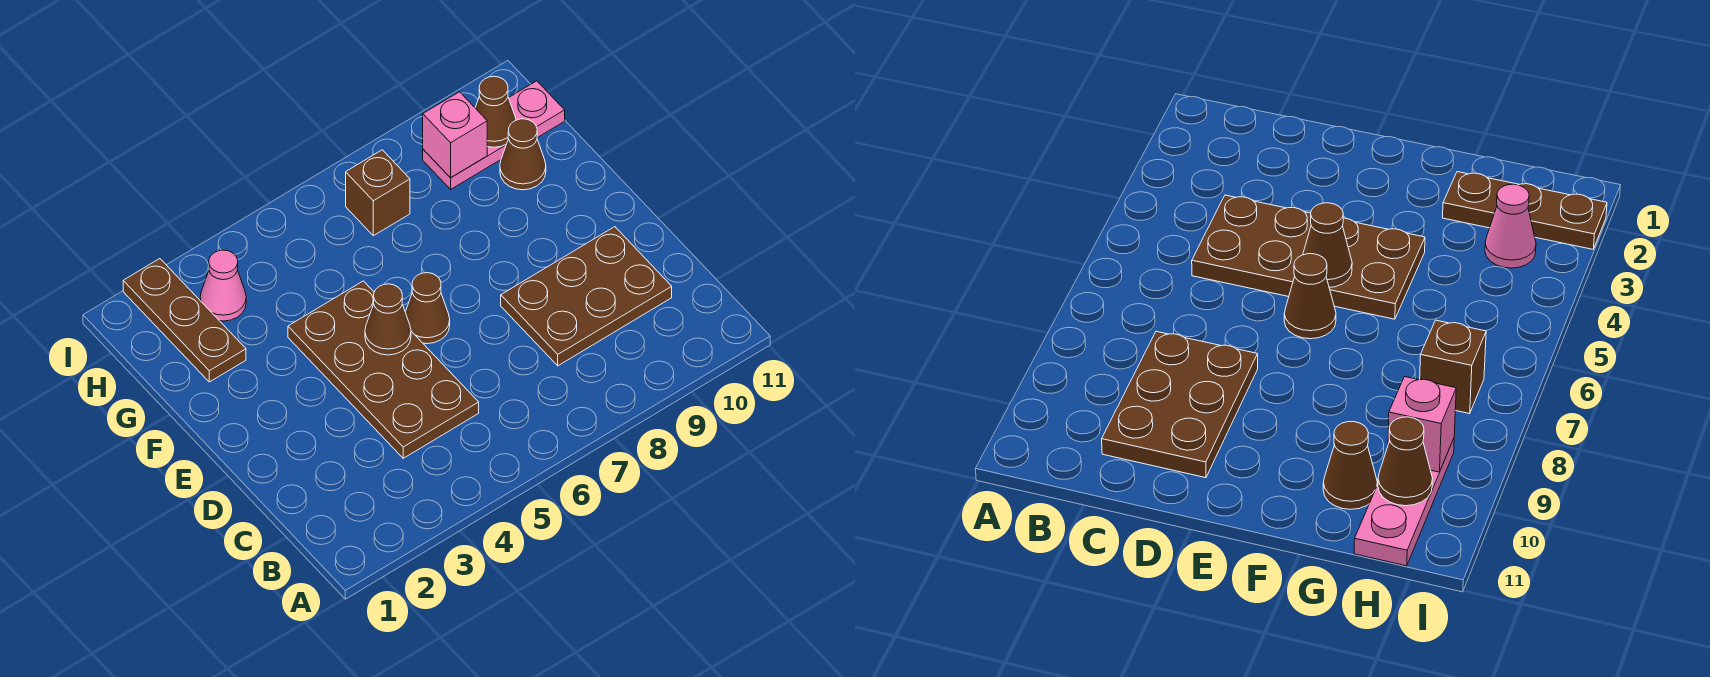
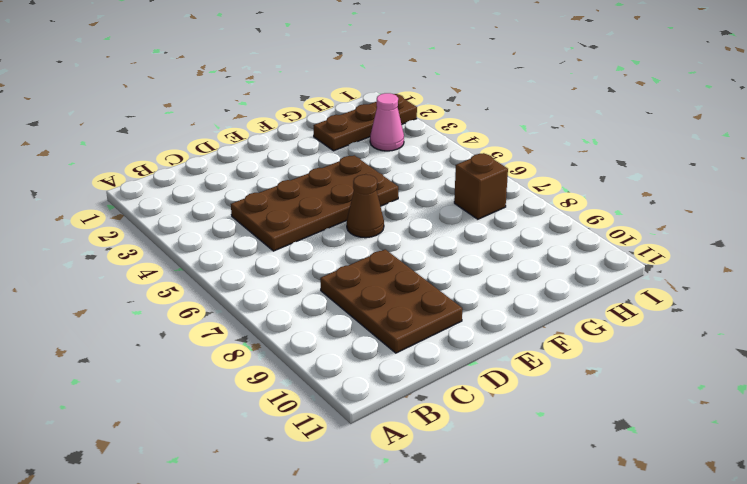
none -> brown 1x1 cone [500,119,546,190]
none -> pink 1x3 plate [423,81,565,189]

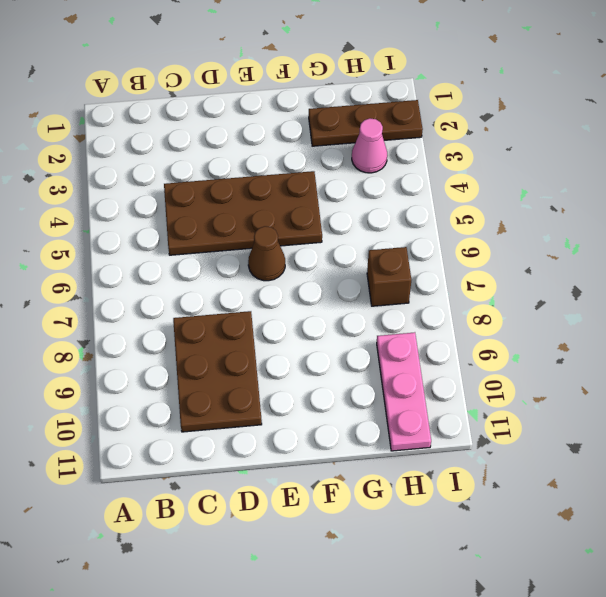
none -> brown 1x1 cone [500,119,546,190]
none -> brown 1x1 cone [365,284,411,355]

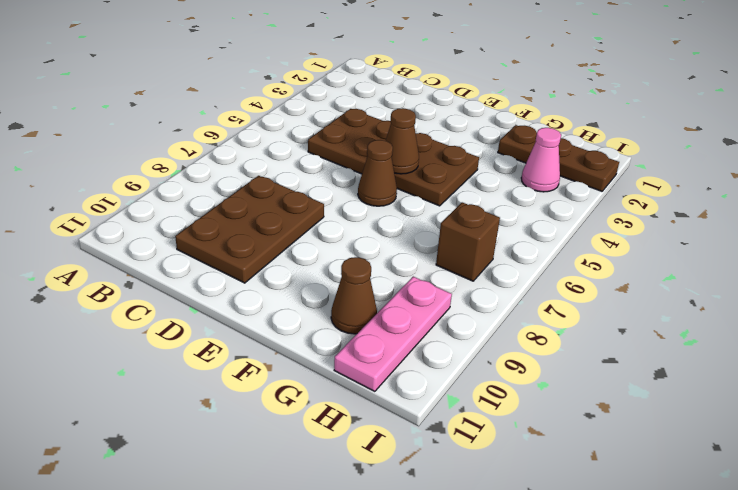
none -> pink 1x1 brick [423,92,487,178]
none -> brown 1x1 cone [475,76,516,147]

